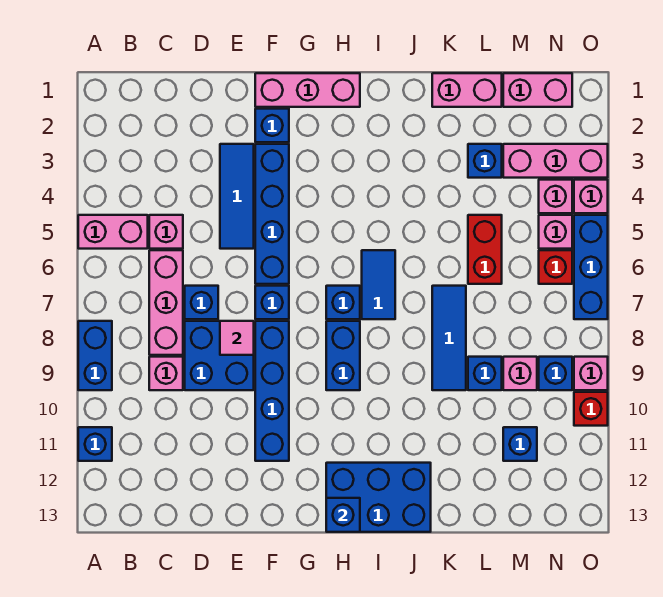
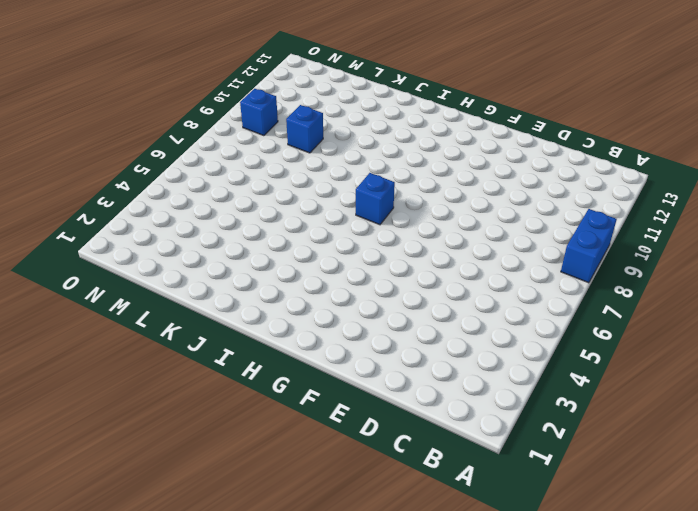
none -> pink 1x2 brick [78,215,148,249]
none -> blue 1x1 brick [78,427,112,461]
none -> pink 1x1 brick [149,215,183,249]
none -> pink 1x3 brick [149,250,183,355]

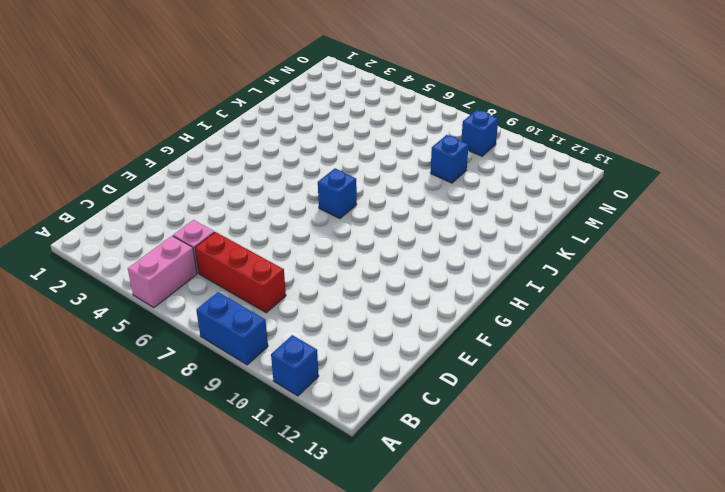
red 1x3 brick [195,232,286,313] -> pink 1x3 brick [149,250,183,355]
none -> pink 1x1 brick [149,357,183,390]
none -> blue 1x1 brick [185,286,218,319]
none -> blue 2x2 brick [185,321,254,390]
none -> blue 1x3 tile [220,144,254,249]

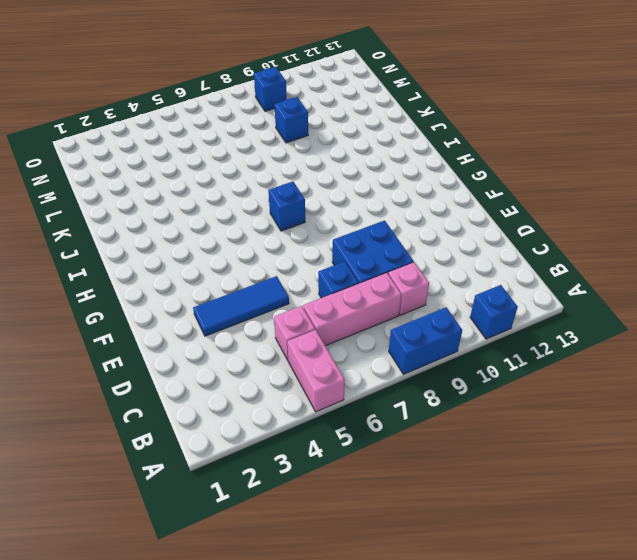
none -> pink 1x3 brick [255,73,360,107]
none -> blue 1x1 brick [255,109,289,142]
none -> blue 1x4 brick [255,144,289,284]
none -> blue 1x1 brick [255,286,289,319]

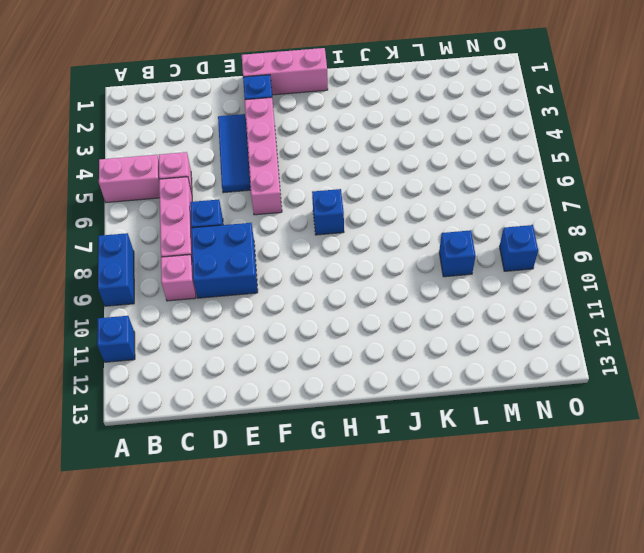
pink 1x4 brick [245,97,282,215] -> blue 1x4 brick [255,144,289,284]
none -> blue 1x1 brick [255,286,289,319]
none -> blue 1x4 brick [255,321,289,461]
none -> blue 1x2 brick [326,321,360,390]
none -> blue 2x3 brick [326,463,431,532]

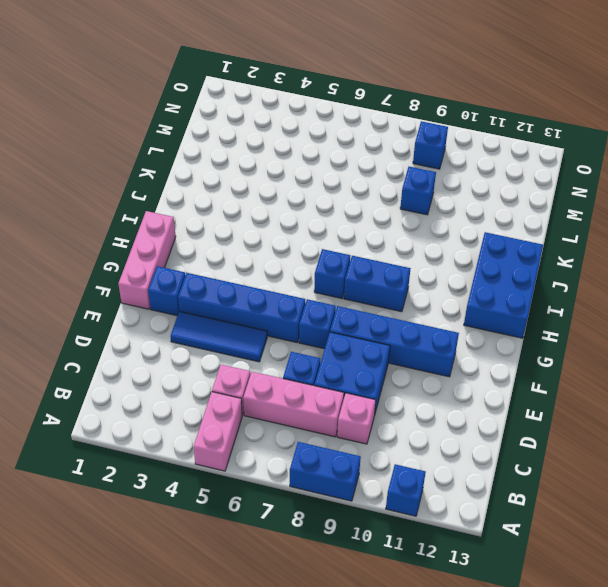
none -> blue 1x2 tile [362,250,395,319]
none -> pink 1x2 brick [432,73,502,107]
none -> blue 1x3 tile [432,286,466,390]
none -> blue 1x1 brick [468,144,502,178]

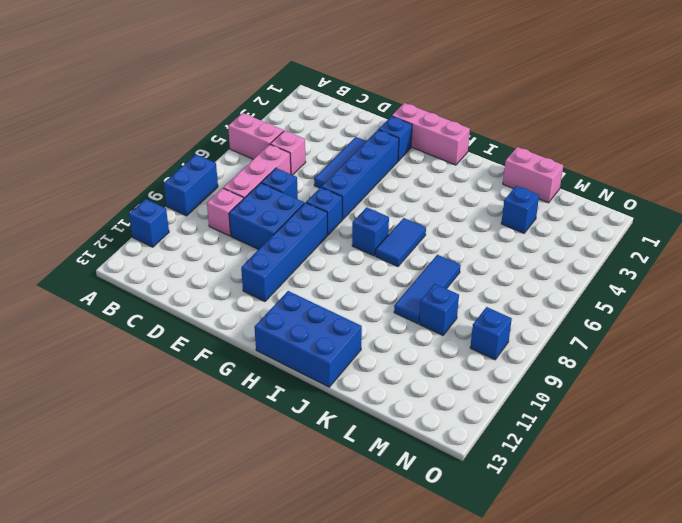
none -> blue 1x2 brick [326,321,360,390]
none -> red 1x2 brick [468,215,502,284]
none -> pink 1x2 brick [503,73,572,107]
none -> pink 1x3 brick [503,144,608,178]

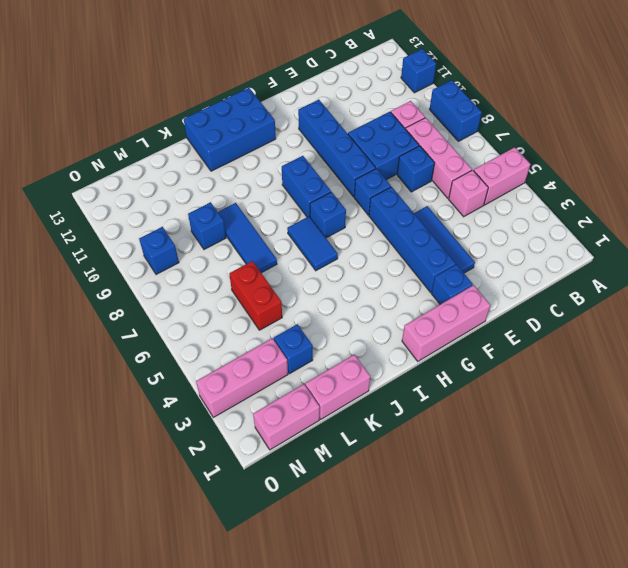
none -> pink 1x1 brick [503,357,537,390]
none -> blue 1x1 brick [503,427,537,461]
none -> pink 1x1 brick [539,180,572,213]
none -> pink 1x1 brick [539,215,572,249]

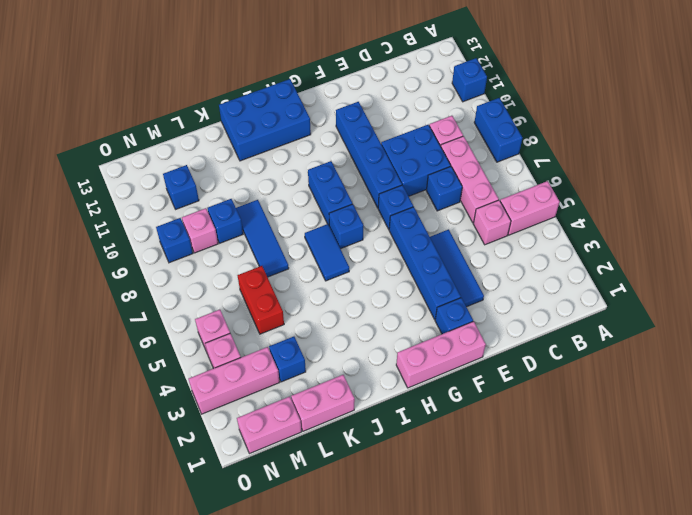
none -> red 1x1 brick [539,250,572,284]
none -> pink 1x1 brick [574,180,608,213]
none -> blue 1x3 brick [574,215,608,319]
none -> pink 1x1 brick [574,357,608,390]

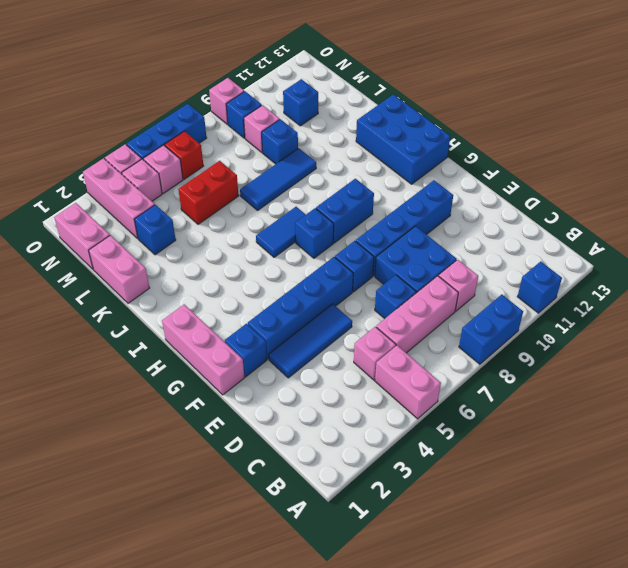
none -> red 1x1 brick [574,392,608,426]
none -> pink 1x1 tile [220,321,254,355]
none -> blue 1x1 brick [326,498,360,532]

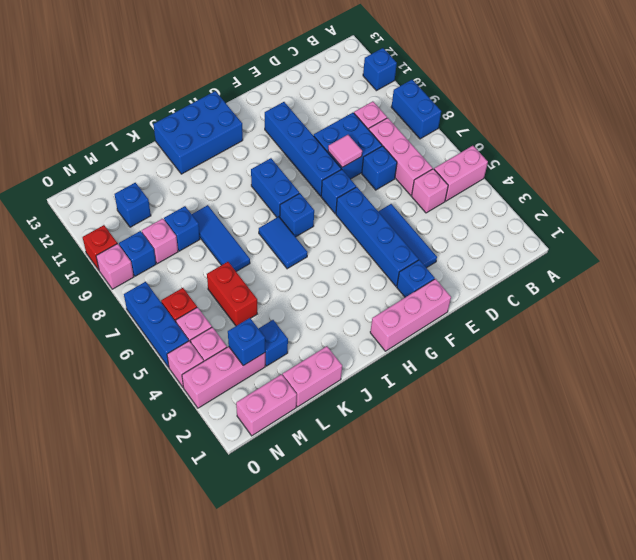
blue 1x1 brick [228,318,265,366] -> blue 1x1 brick moved to [326,498,360,532]

